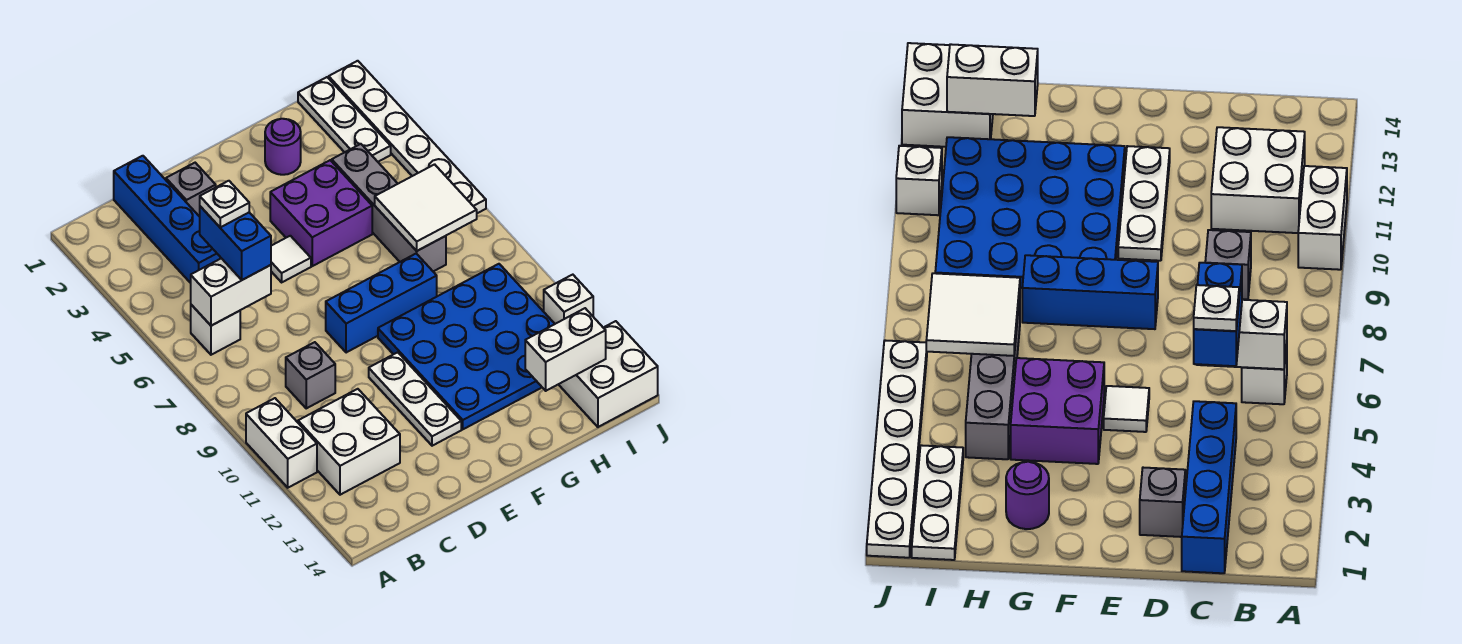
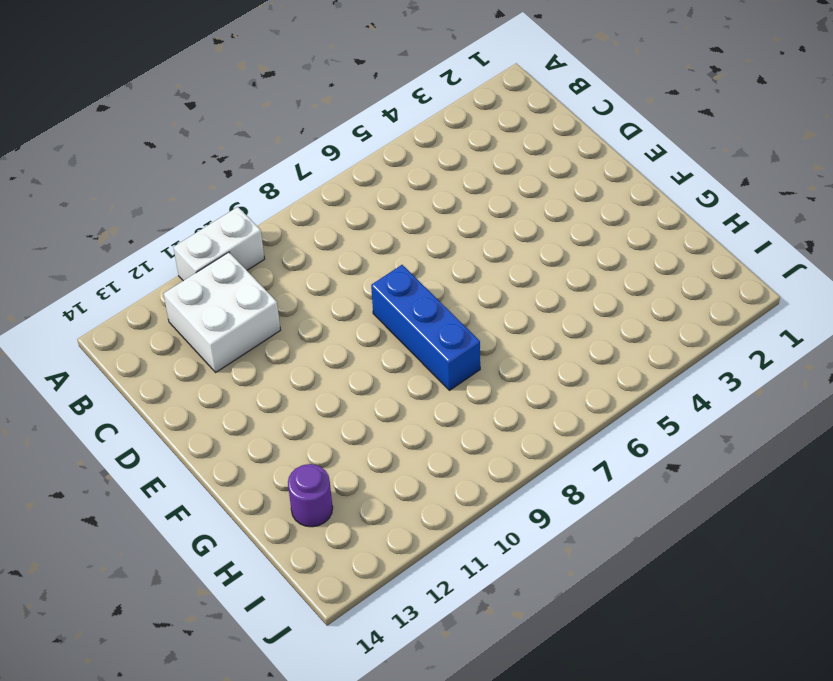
purple 1x1 round brick [288,464,333,527] -> purple 1x1 round brick moved to [265,119,301,175]
none -> white 1x1 brick [191,305,240,355]
none -> blue 1x4 brick [114,156,221,283]
none -> grey 1x1 brick [286,342,335,408]

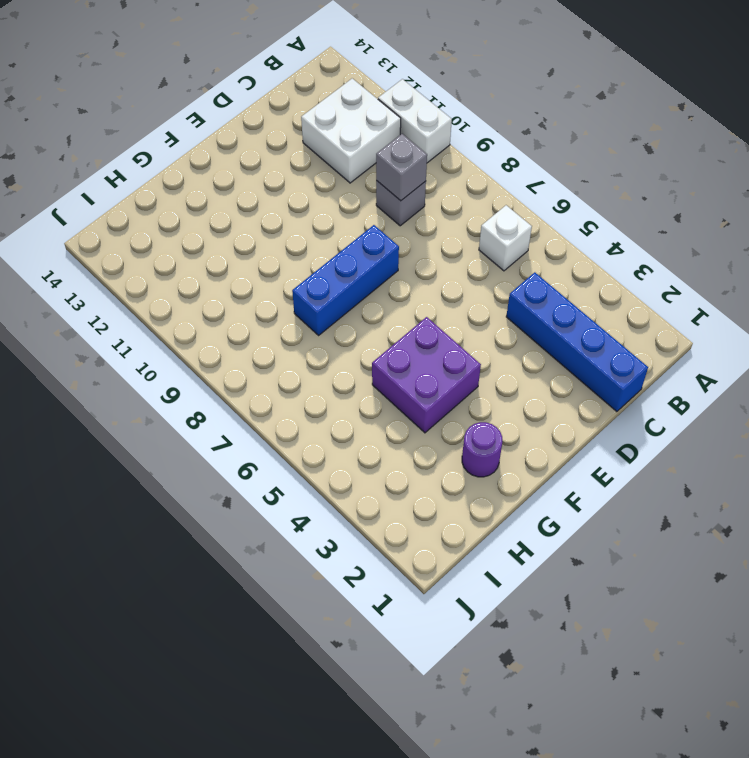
grey 1x1 brick [376,134,427,201] -> grey 1x1 brick moved to [166,163,216,217]
none -> white 1x1 tile [271,236,311,282]
none -> white 1x3 plate [369,352,461,446]
none -> blue 4x4 plate [378,264,554,429]

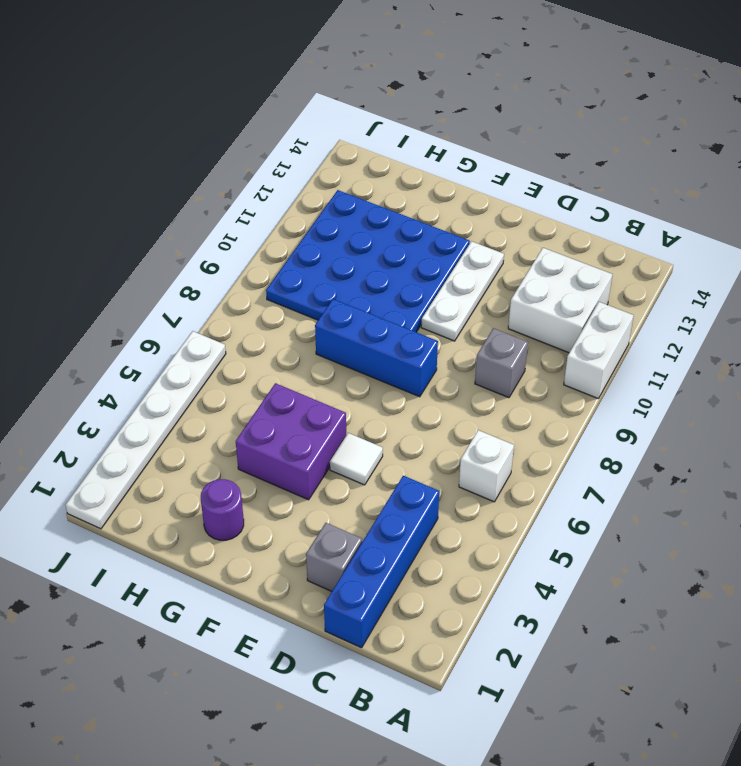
none -> grey 1x4 brick [332,144,446,271]
none -> white 1x3 plate [298,77,391,162]
none -> white 2x2 brick [558,321,658,427]

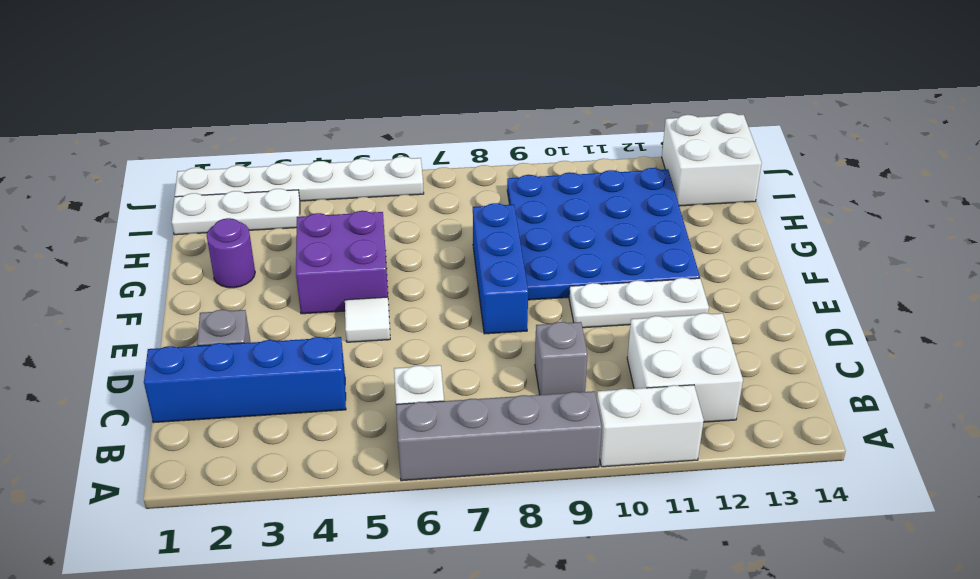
grey 1x4 brick [396,391,602,481] -> grey 1x4 brick moved to [332,144,446,271]
none -> white 1x1 brick [544,275,593,324]
none -> white 1x2 brick [191,258,271,326]
none -> white 2x2 tile [375,164,477,251]

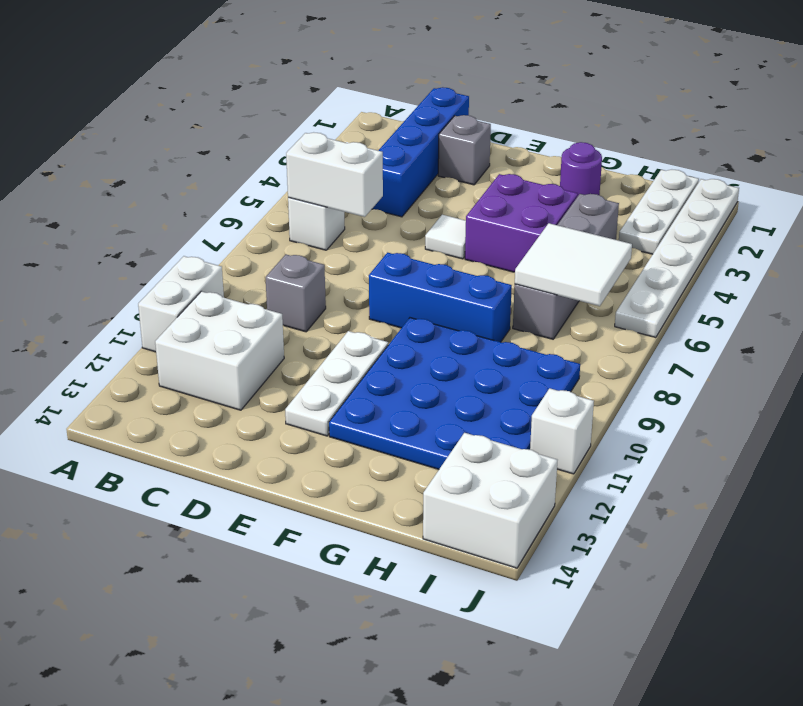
none -> white 1x2 brick [525,308,606,391]
none -> blue 1x2 brick [200,206,271,280]
none -> white 1x1 plate [200,181,249,227]

